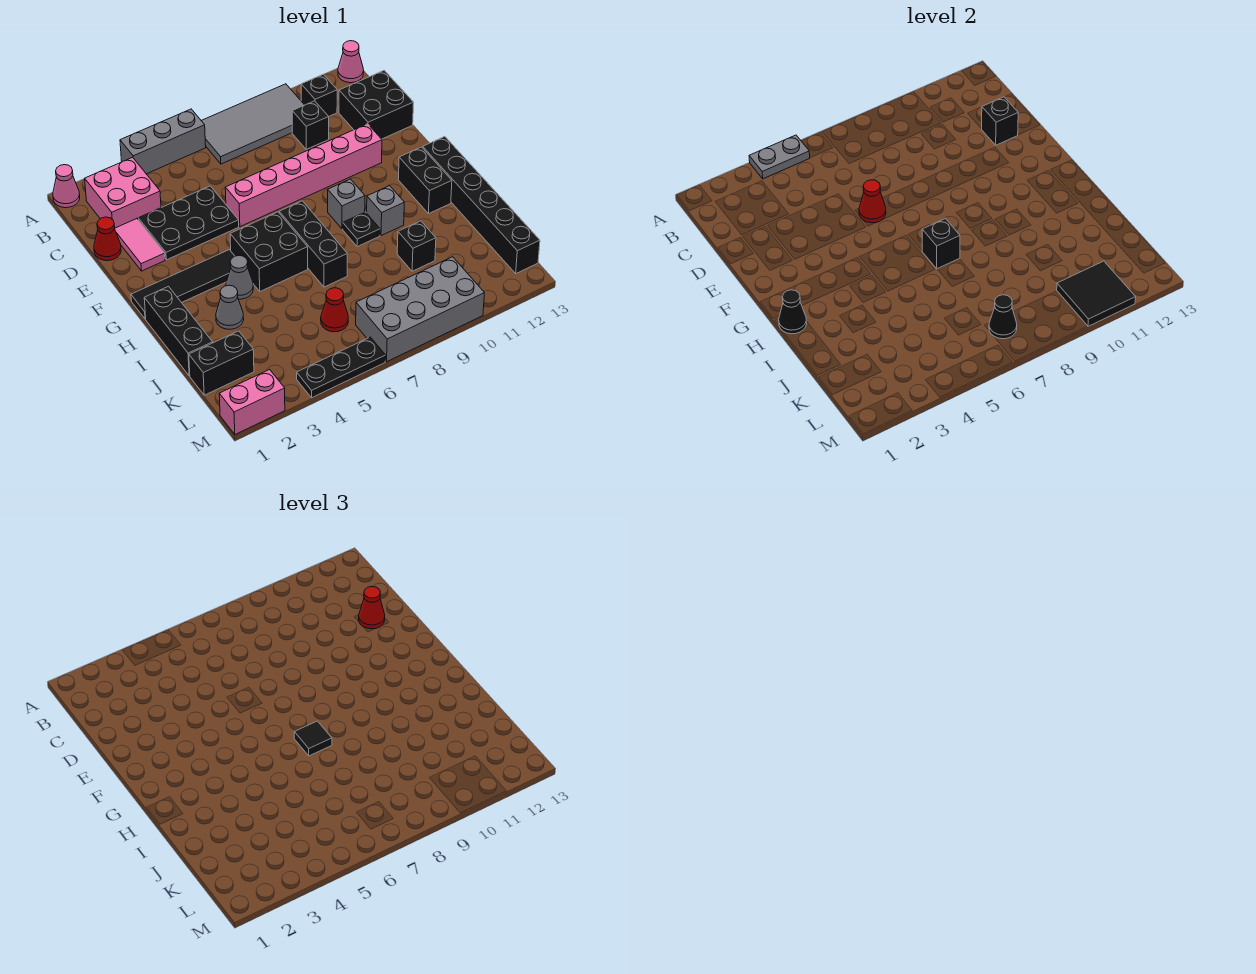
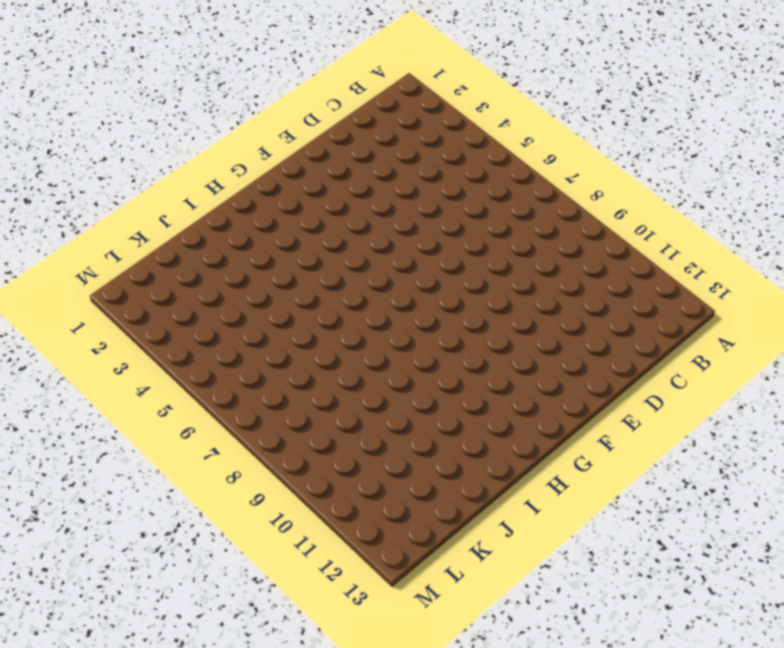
none -> pink 1x1 cone [53,165,80,208]
none -> grey 1x3 brick [120,109,206,174]
none -> grey 2x4 tile [201,84,304,164]
none -> pink 1x1 cone [338,41,364,83]

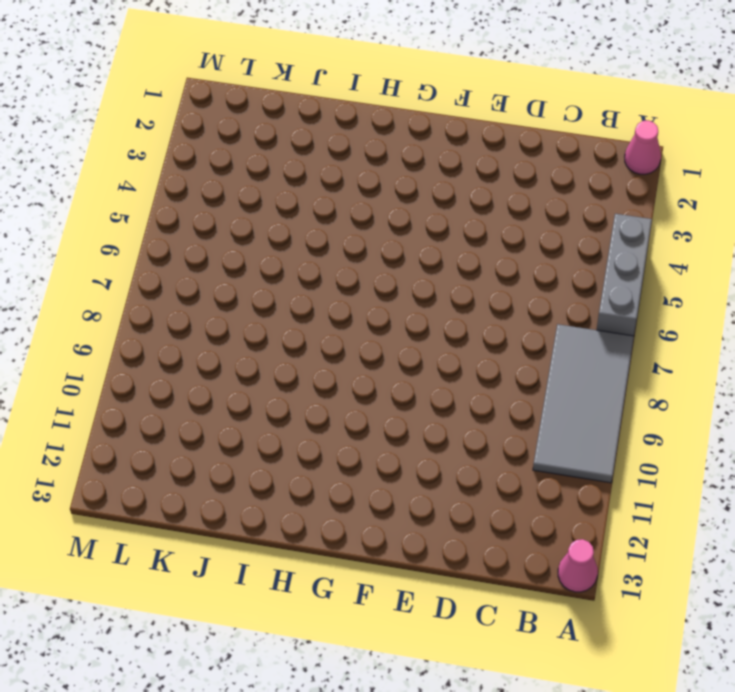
none -> pink 2x2 brick [85,157,161,228]
none -> black 1x1 brick [301,74,337,116]
none -> black 1x1 brick [292,101,329,149]
none -> black 2x2 brick [339,70,414,139]

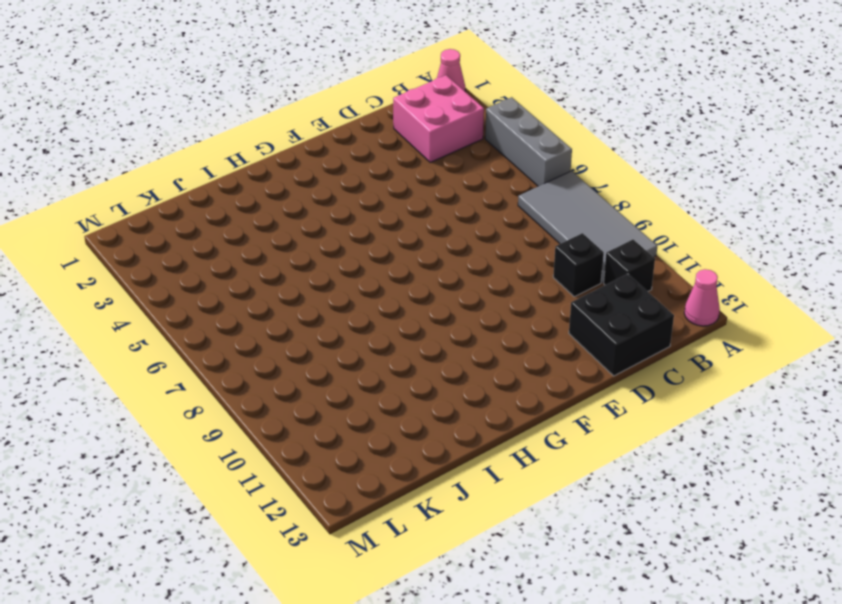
none -> red 1x1 cone [94,217,121,261]
none -> pink 1x2 tile [114,219,165,271]
none -> black 2x3 plate [138,186,239,260]
none -> pink 1x6 brick [225,124,382,227]

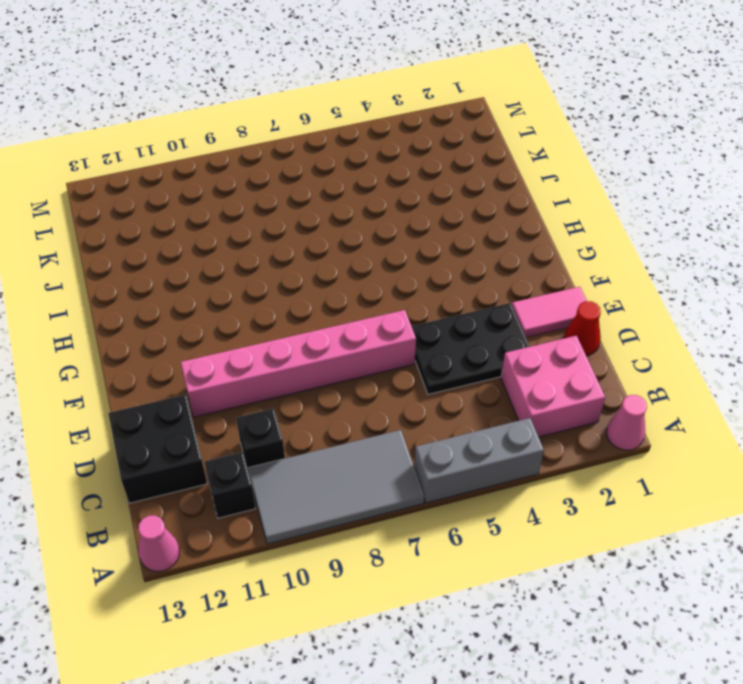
pink 1x2 tile [512,287,587,338] -> pink 1x2 tile turned to [114,219,165,271]
none -> black 1x4 tile [131,250,234,319]
none -> black 2x2 brick [230,212,308,291]
none -> black 1x3 brick [279,201,347,287]
none -> grey 1x1 brick [328,179,365,229]

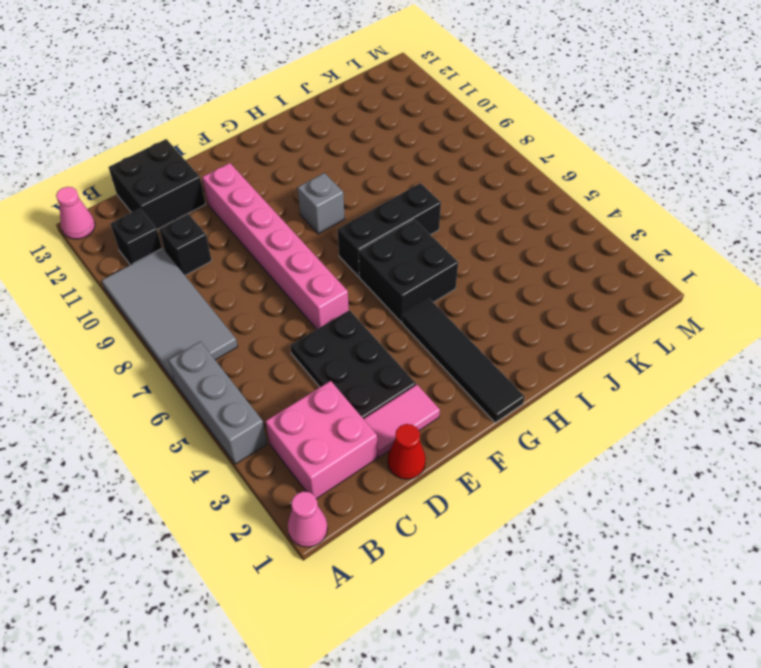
none -> black 1x2 brick [398,147,452,214]
none -> black 1x6 brick [423,137,540,273]
none -> black 1x3 brick [144,286,213,376]
none -> grey 1x1 cone [226,256,253,299]

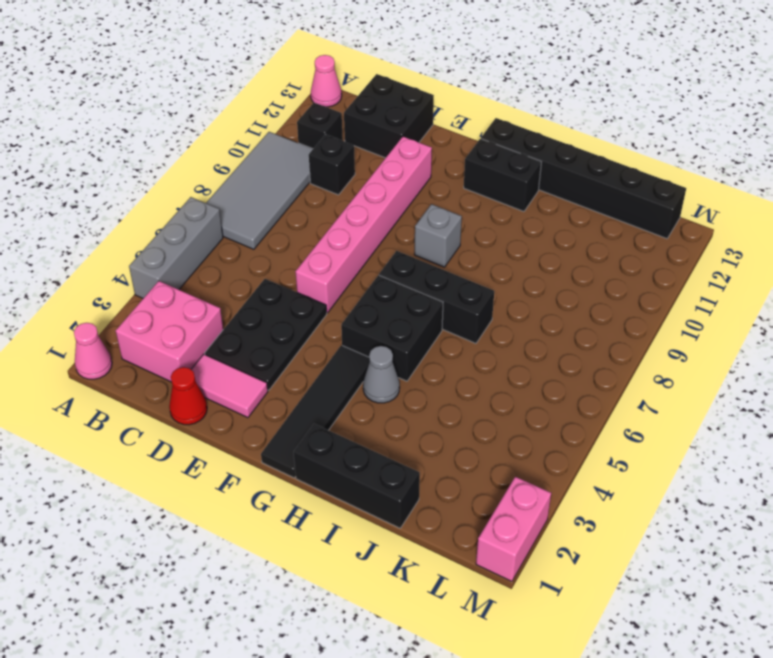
none -> black 1x1 plate [343,212,380,247]
none -> grey 1x1 brick [367,186,404,236]
none -> grey 1x1 cone [216,285,244,329]
none -> black 1x1 brick [397,221,436,271]

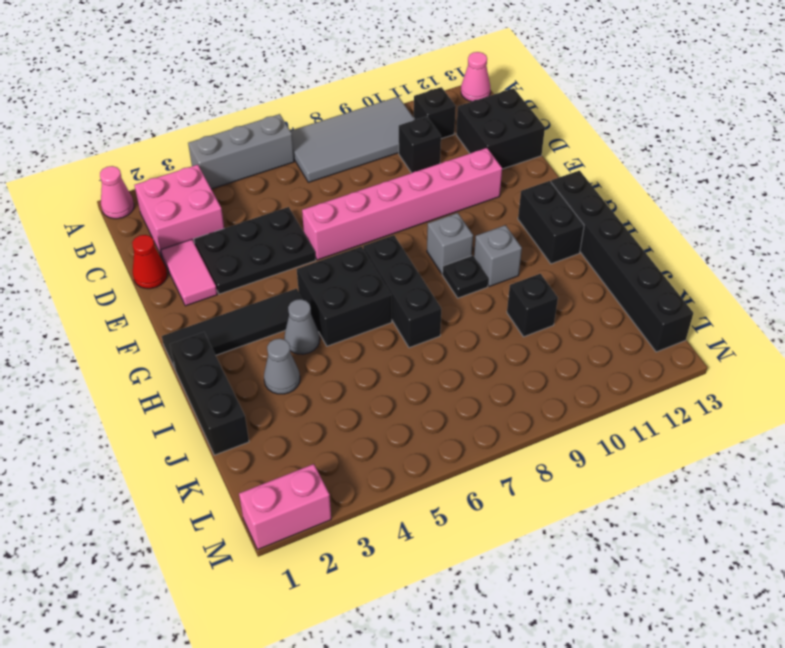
none -> black 1x2 brick [189,331,254,395]
none -> red 1x1 cone [321,288,348,332]
none -> grey 2x4 brick [356,257,484,362]
none -> black 1x3 plate [297,337,386,398]

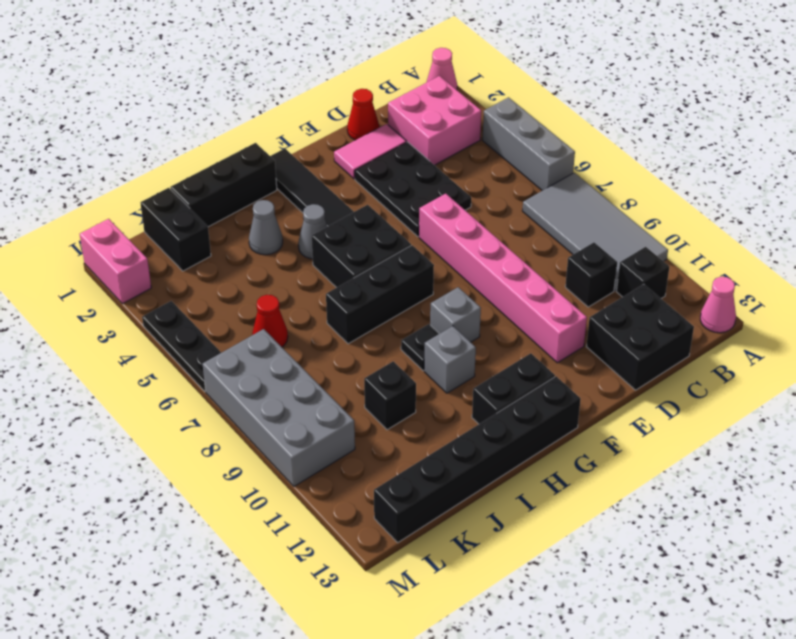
none -> grey 1x2 plate [749,135,810,179]
none -> black 1x1 brick [982,97,1018,145]
none -> red 1x1 cone [859,180,886,223]
none -> black 1x1 cone [779,290,807,334]

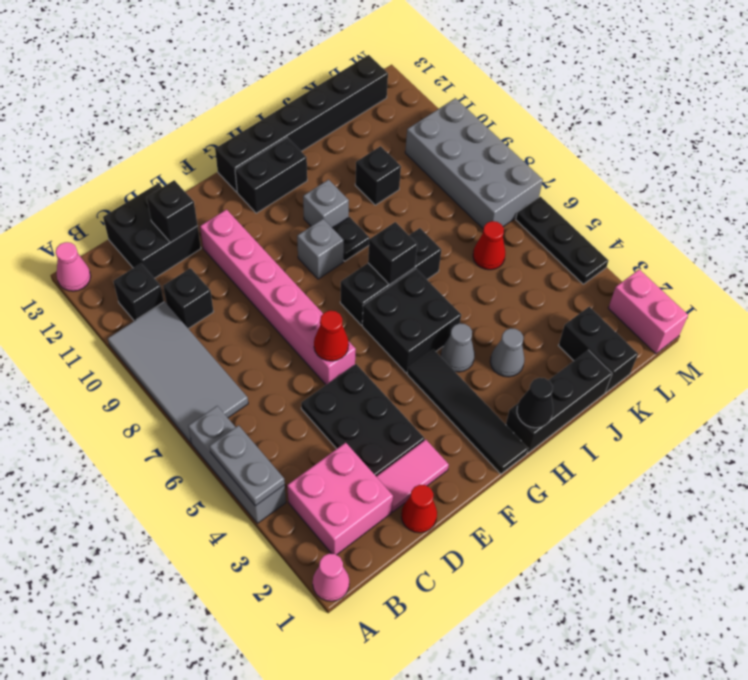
none -> black 1x1 cone [989,295,1017,339]
none -> black 2x2 tile [1057,261,1136,326]
none -> red 1x1 cone [359,587,385,629]
none -> black 1x1 tile [294,721,332,756]

